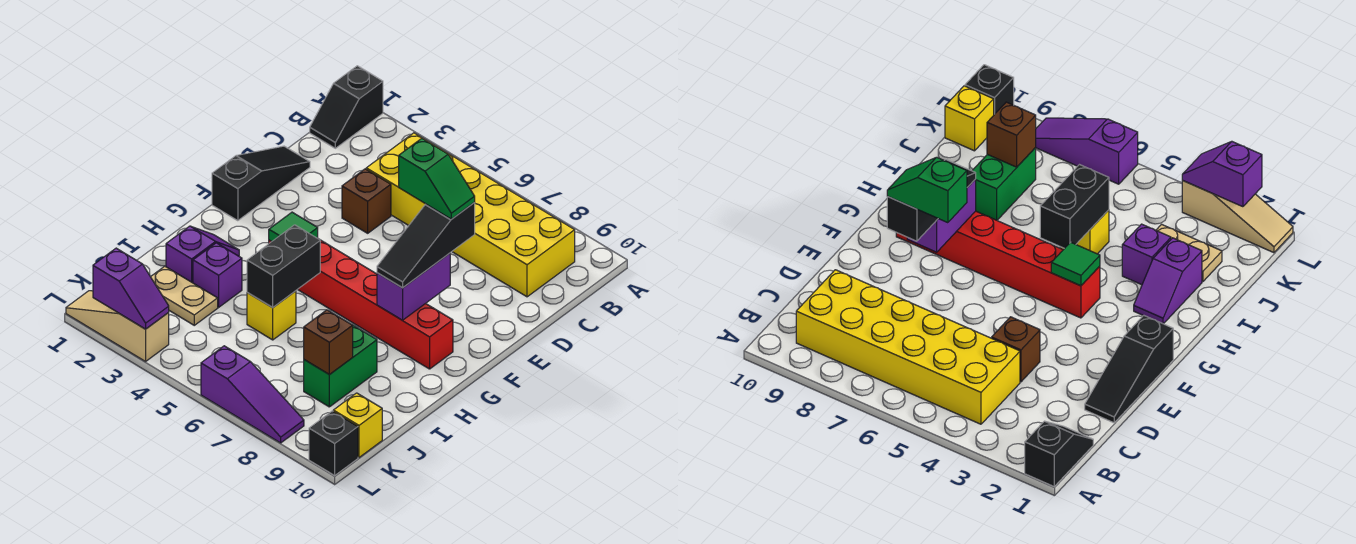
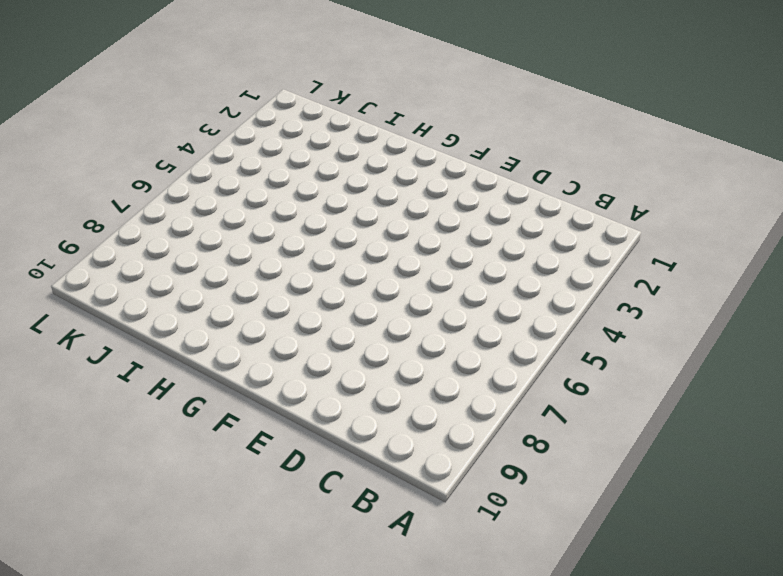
none -> black 1x2 slope [310,66,383,148]
none -> yellow 2x6 brick [366,133,575,297]
none -> black 1x3 slope [212,146,310,221]

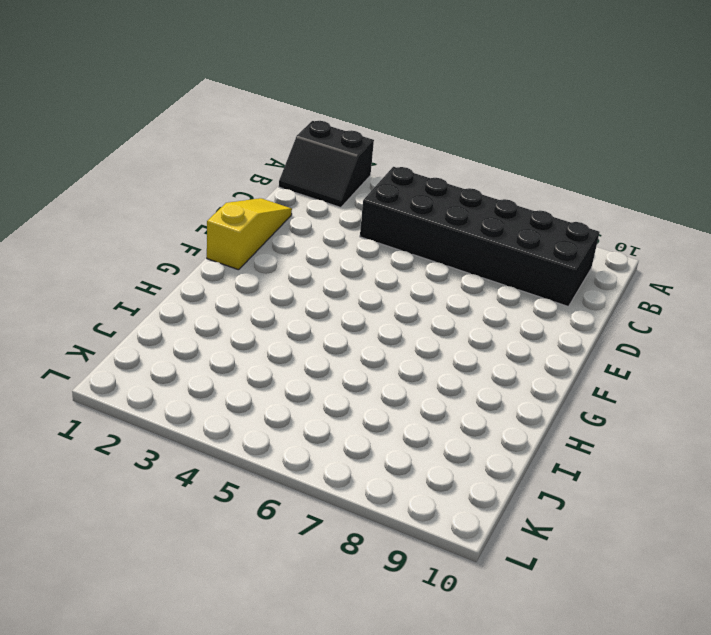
black 2x2 slope [279,121,374,208] -> black 1x2 slope [310,66,383,148]
black 2x6 brick [360,167,599,307] -> yellow 2x6 brick [366,133,575,297]
yellow 1x3 slope [207,198,292,270] -> black 1x3 slope [212,146,310,221]
none -> brown 1x1 brick [342,169,391,233]
none -> red 1x6 brick [269,240,453,369]
none -> purple 1x2 slope [166,226,239,283]

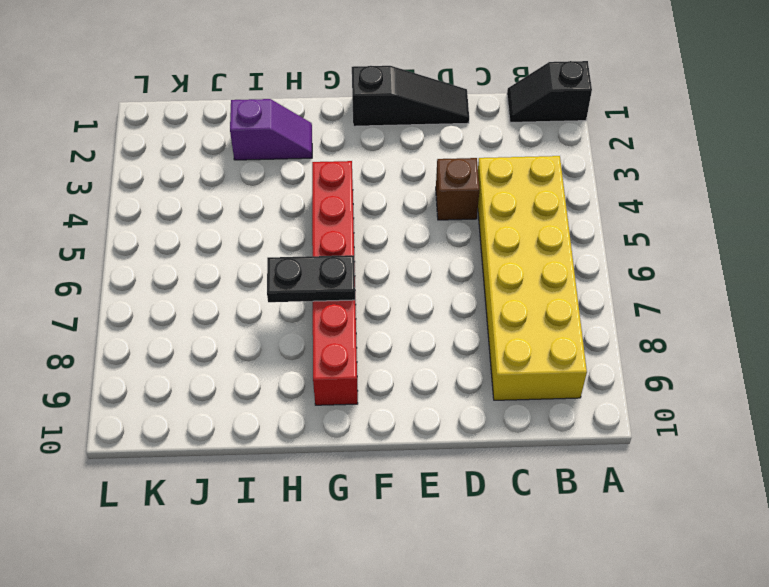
black 1x2 plate [267,255,355,302] -> none
none -> purple 1x1 brick [193,243,242,307]
none -> yellow 1x1 brick [247,291,296,340]
none -> green 1x2 brick [304,325,377,407]

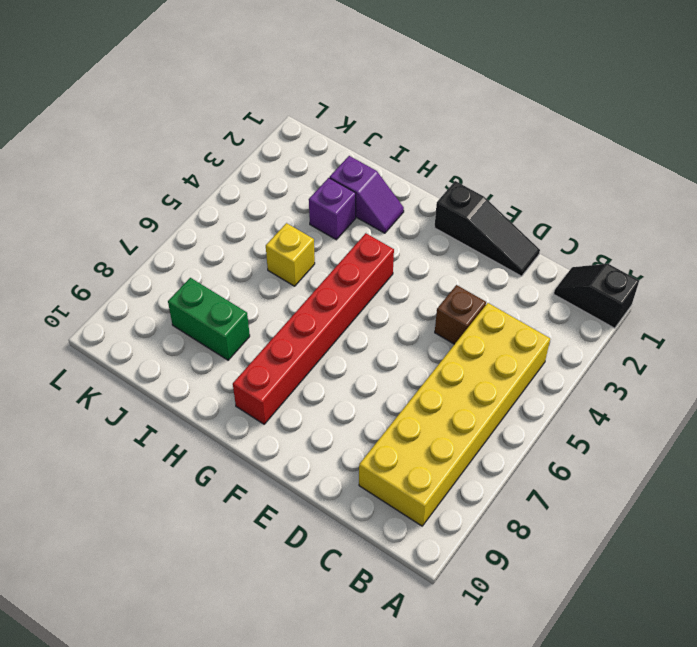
none -> tan 1x2 plate [151,266,218,325]
none -> yellow 1x1 brick [333,393,382,457]
none -> tan 1x3 slope [66,291,169,361]

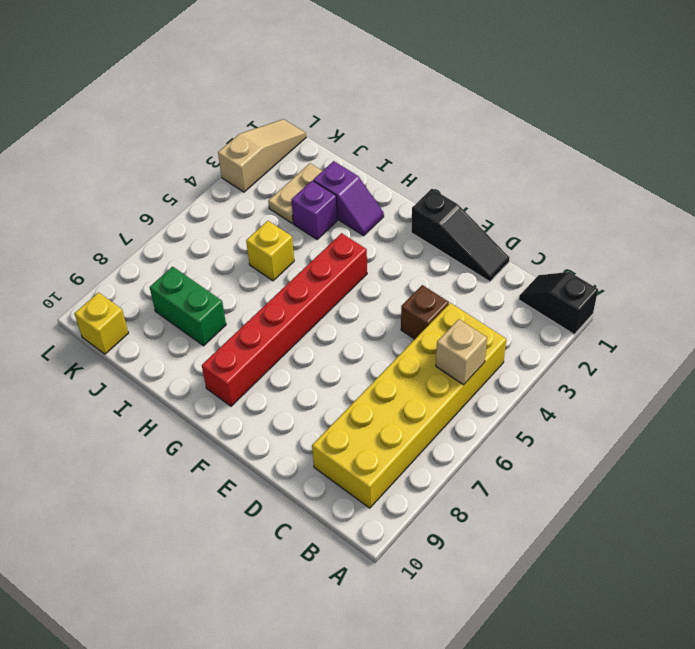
tan 1x1 brick [436,319,487,385] -> none
none -> purple 1x3 slope [201,346,304,443]
none -> black 1x1 brick [309,411,358,475]
none -> purple 1x2 brick [377,253,450,320]

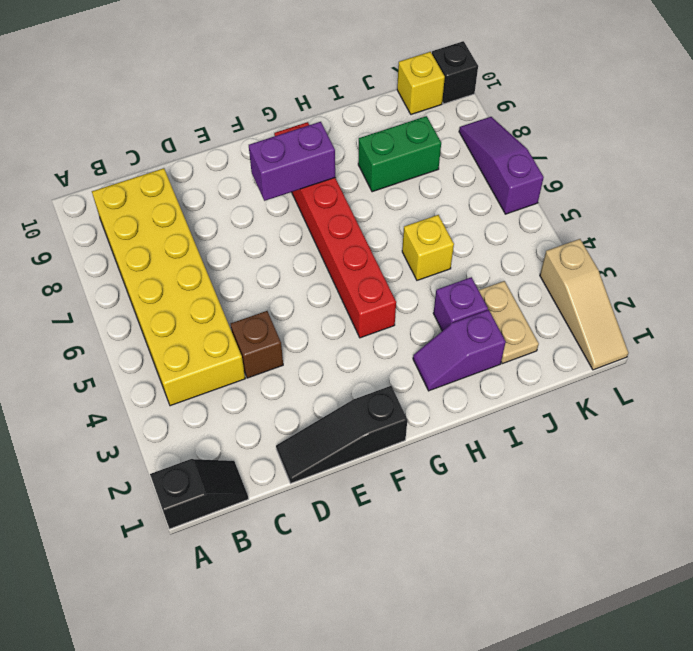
none -> green 1x1 tile [269,212,318,242]
none -> black 1x2 brick [247,225,320,308]
none -> brown 1x1 brick [304,310,353,375]

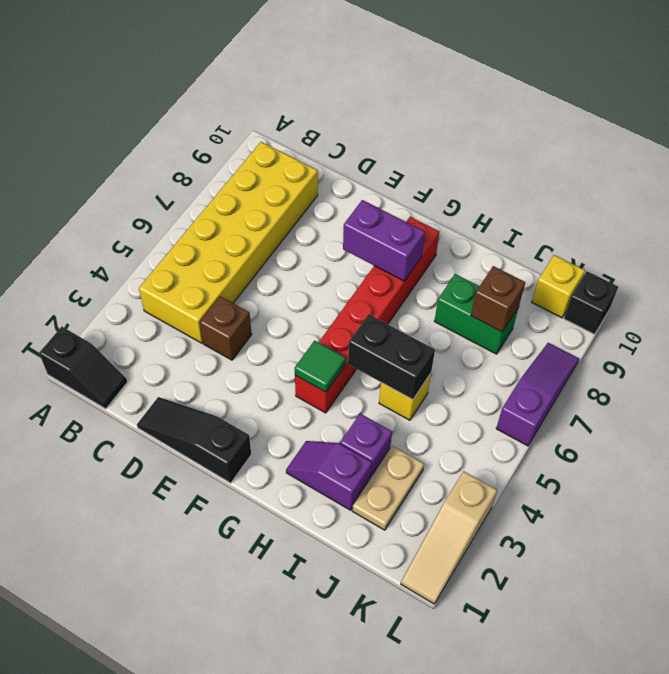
none -> purple 1x2 slope [93,248,169,329]
none -> black 1x3 slope [377,203,475,288]
none -> green 1x2 slope [399,138,475,219]

